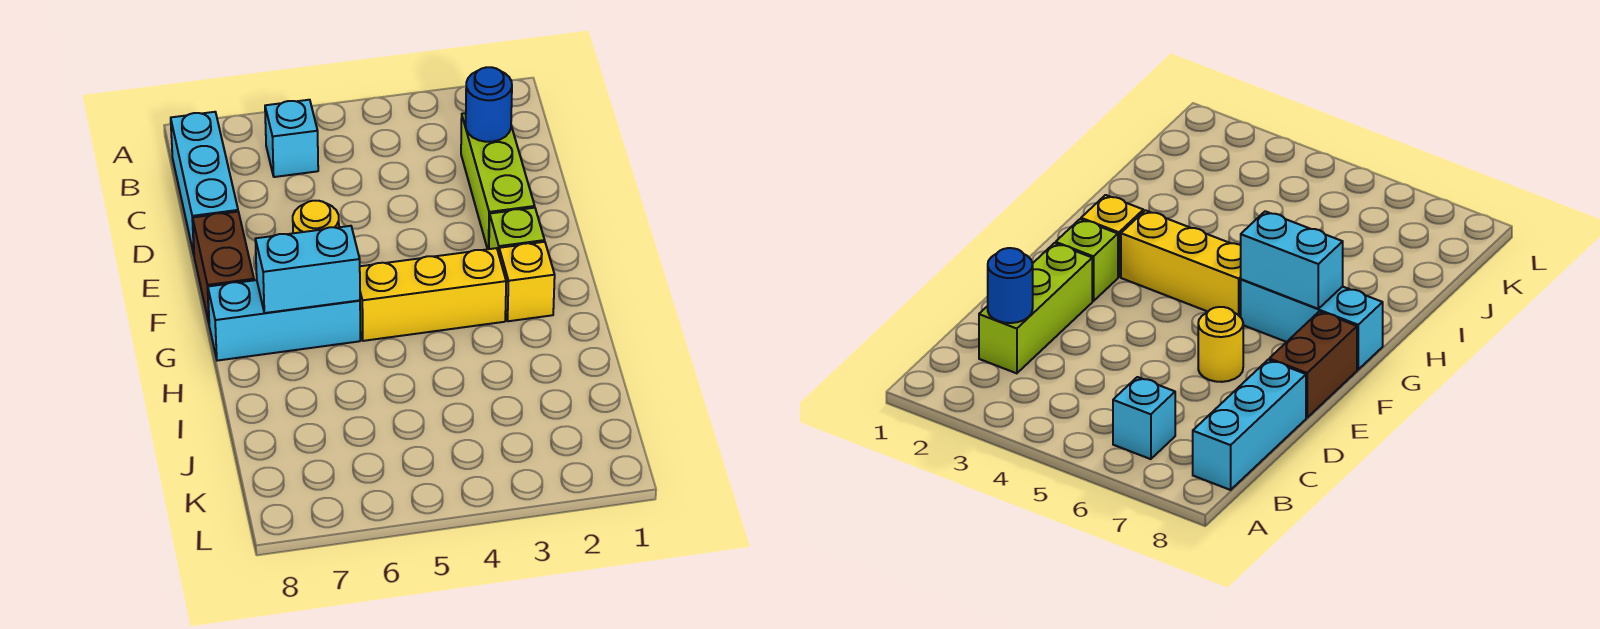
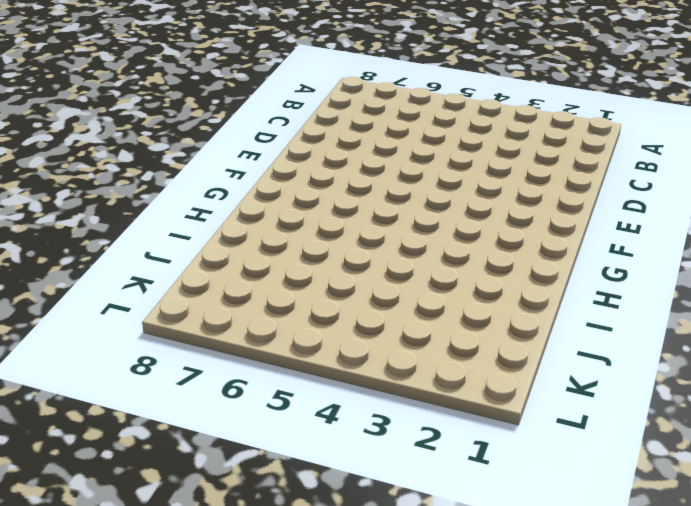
none -> cyan 1x1 brick [265,100,318,177]
none -> cyan 1x3 brick [171,112,238,254]

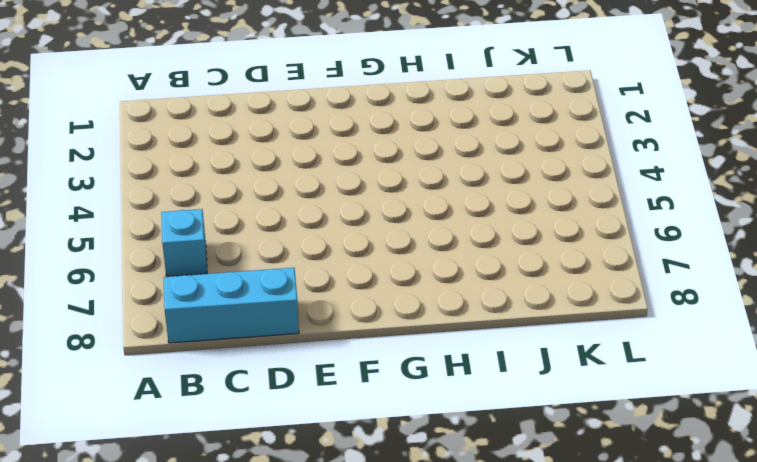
none -> lime 1x3 brick [461,113,535,249]
none -> yellow 1x1 round brick [293,201,339,233]

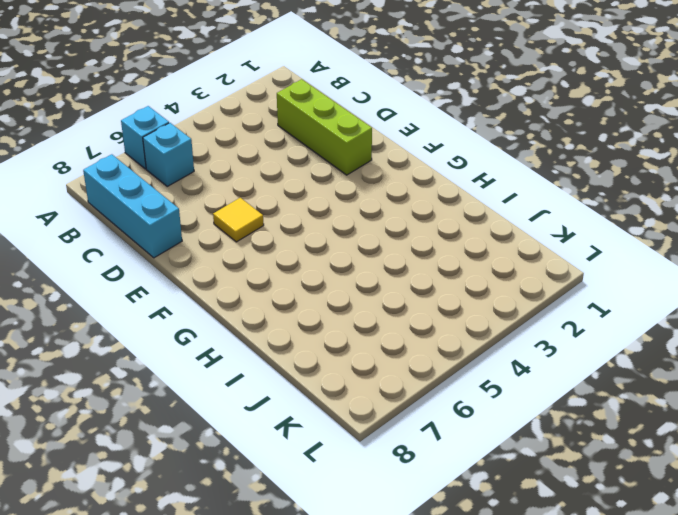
cyan 1x1 brick [121,106,169,169] -> none
yellow 1x1 tile [213,198,264,242] -> yellow 1x1 round brick [293,201,339,233]
none -> brown 1x2 brick [193,212,254,323]
none -> lime 1x1 brick [489,208,545,253]

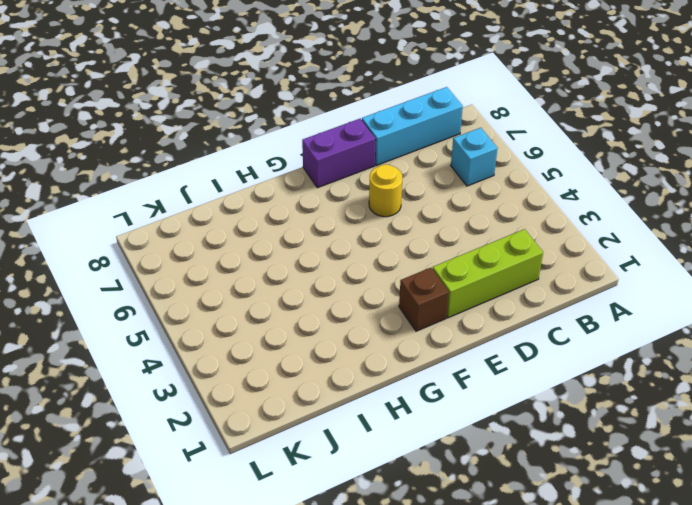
purple 1x2 brick [302,118,376,188] -> brown 1x2 brick [193,212,254,323]
brown 1x1 brick [399,268,449,331] -> lime 1x1 brick [489,208,545,253]
none -> yellow 1x1 brick [499,242,555,321]
none -> yellow 1x3 brick [360,248,506,341]

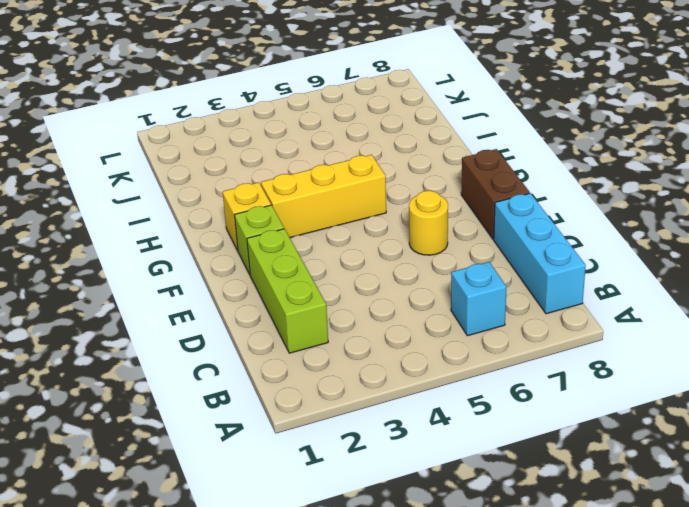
none -> cyan 1x3 brick [208,280,360,361]
none -> blue 1x1 round brick [466,67,512,142]

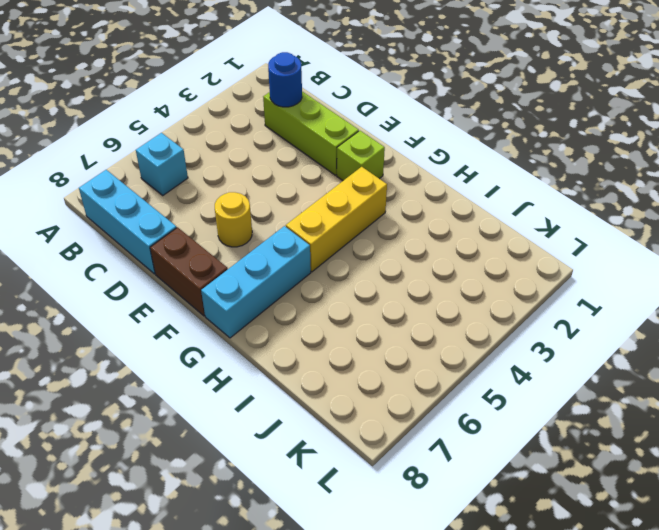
none -> yellow 1x1 brick [499,242,555,321]
none -> cyan 1x2 brick [255,226,360,313]

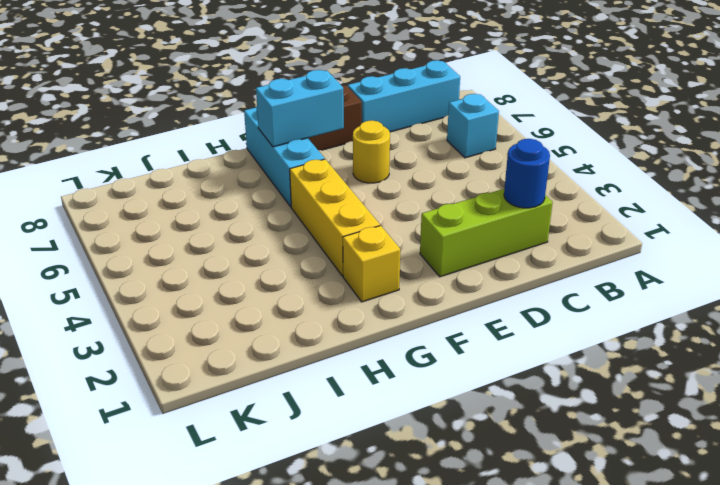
cyan 1x2 brick [256,70,344,147] -> cyan 1x2 brick turned to [255,226,360,313]
none -> lime 1x1 brick [489,208,545,253]

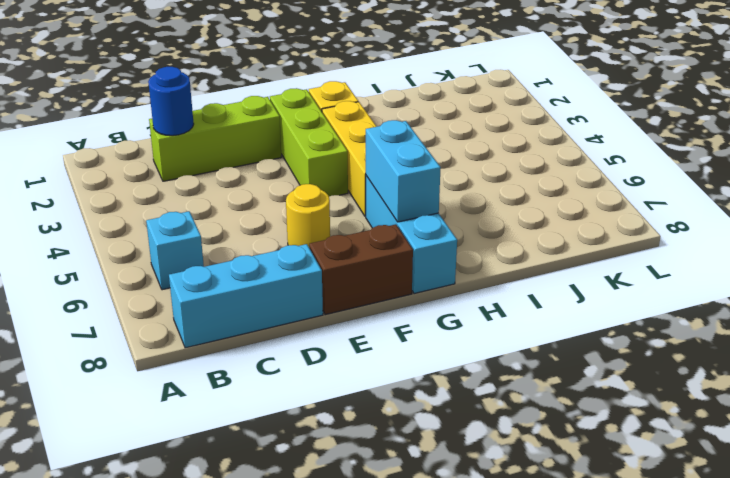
lime 1x3 brick [270,88,348,197] -> lime 1x1 brick [489,208,545,253]

